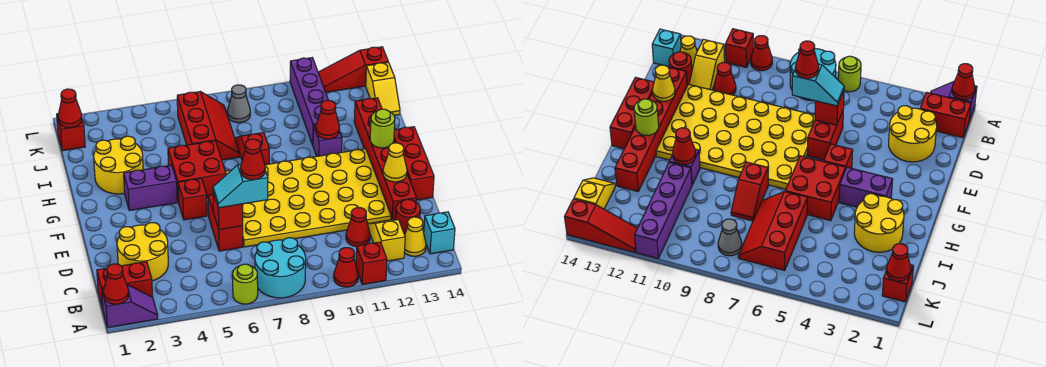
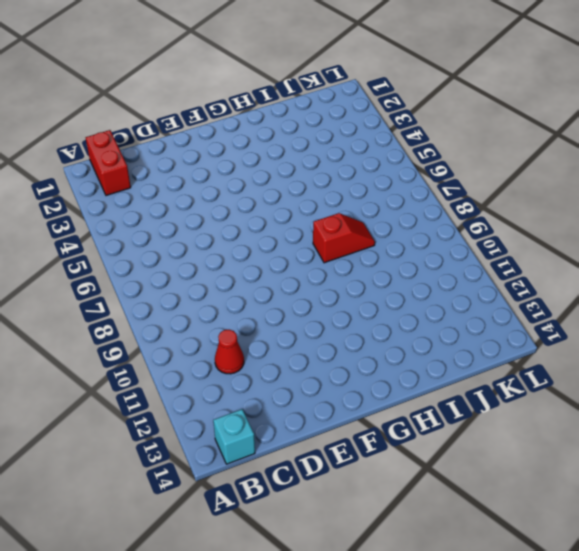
none -> purple 1x2 slope [102,285,158,327]
none -> lime 1x1 round brick [233,264,258,304]
none -> cyan 2x2 round brick [255,238,306,298]
none -> red 1x1 cone [334,248,358,287]

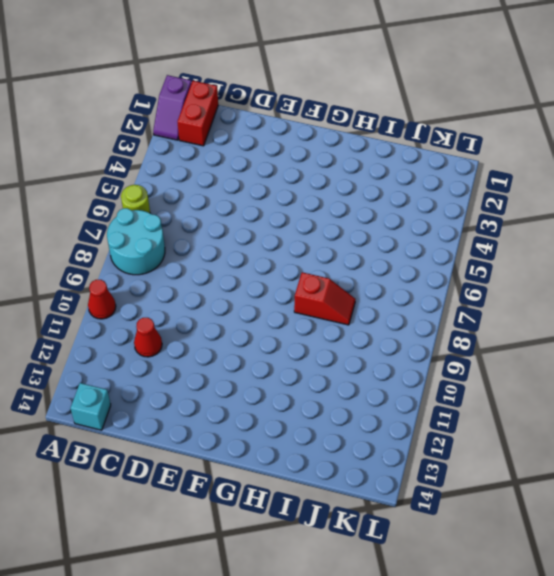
none -> red 1x1 brick [356,242,387,285]
none -> yellow 1x2 slope [368,220,405,261]
none -> yellow 1x1 cone [404,217,426,256]
none -> yellow 2x2 round brick [117,223,168,281]

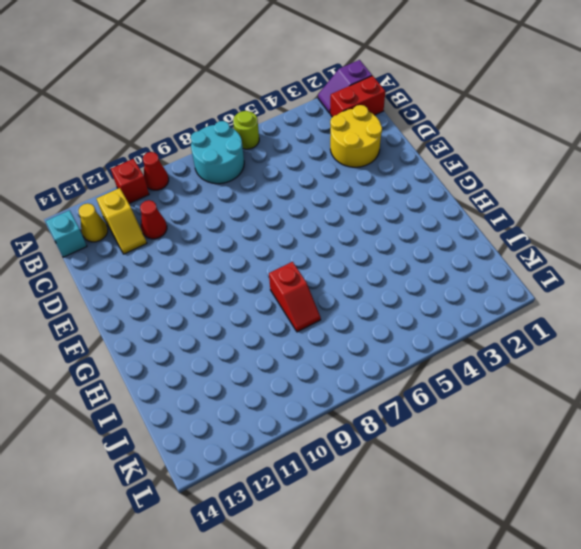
none -> red 1x1 round brick [396,199,420,235]
none -> red 1x2 brick [208,195,243,251]
none -> yellow 4x6 plate [225,149,391,247]
none -> red 1x6 brick [354,98,416,220]

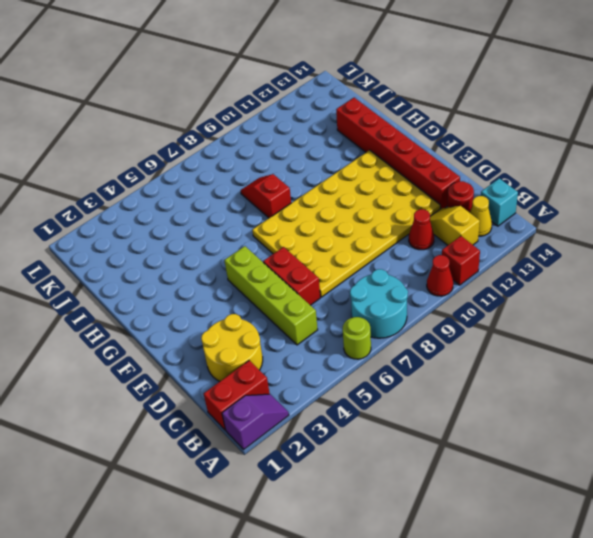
lime 1x4 brick [224,246,318,345] -> red 1x1 brick [178,179,207,220]
none -> red 1x3 brick [394,127,434,200]
none -> purple 1x2 brick [124,165,177,211]
none -> red 2x2 brick [168,141,226,202]
none -> yellow 2x2 round brick [94,136,143,194]

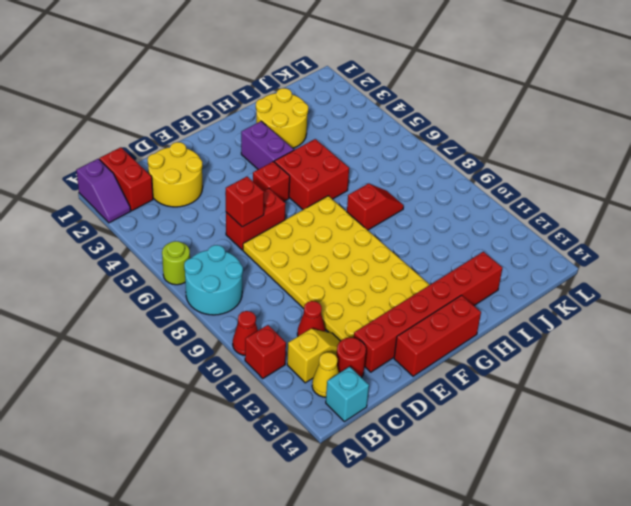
none -> purple 1x1 brick [313,125,342,156]
none -> red 2x3 slope [177,92,240,160]
none -> purple 1x4 brick [290,58,328,145]
none -> yellow 1x2 slope [366,62,400,115]

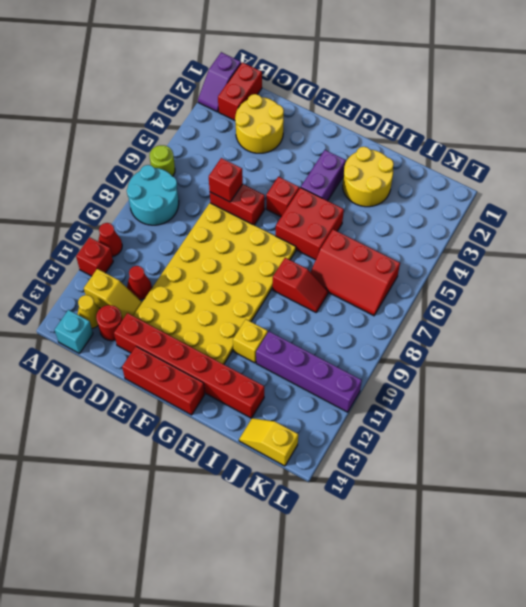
yellow 1x1 brick [233,319,268,363] -> purple 1x1 brick [313,125,342,156]
none -> red 1x1 brick [57,114,85,151]
none -> grey 1x1 cone [227,85,250,123]
none -> red 1x3 slope [318,47,388,92]
none -> red 1x1 cone [104,264,129,304]

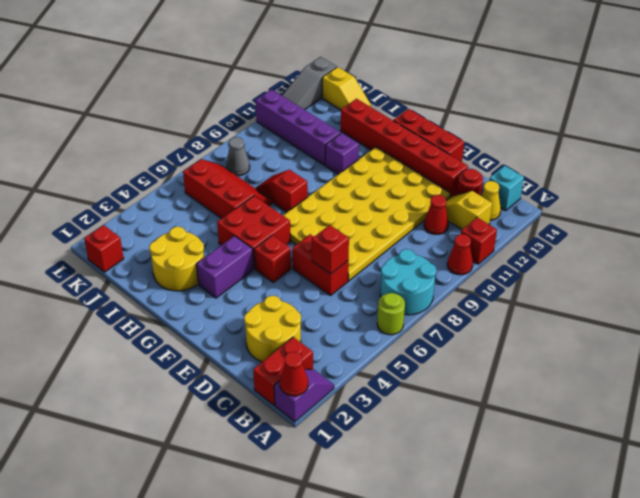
grey 1x3 slope [282,57,337,110] -> red 1x3 slope [318,47,388,92]
none -> yellow 1x1 cone [383,143,407,182]
none -> lime 1x1 round brick [370,109,395,148]
none -> red 1x1 cone [316,100,340,139]
none -> red 1x1 cone [58,89,82,128]

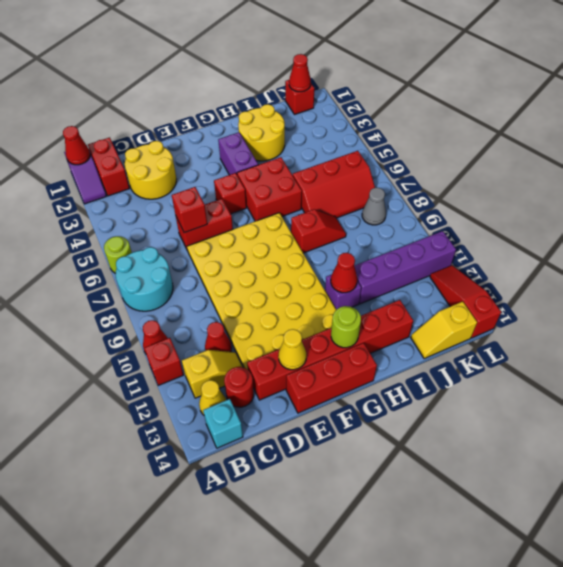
none -> cyan 1x2 slope [213,164,268,208]
none -> red 1x1 cone [241,139,265,180]

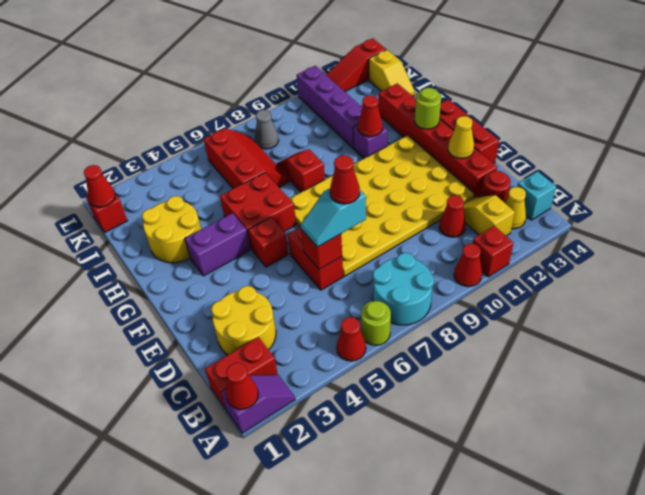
red 1x1 cone [337,317,366,361] -> none

